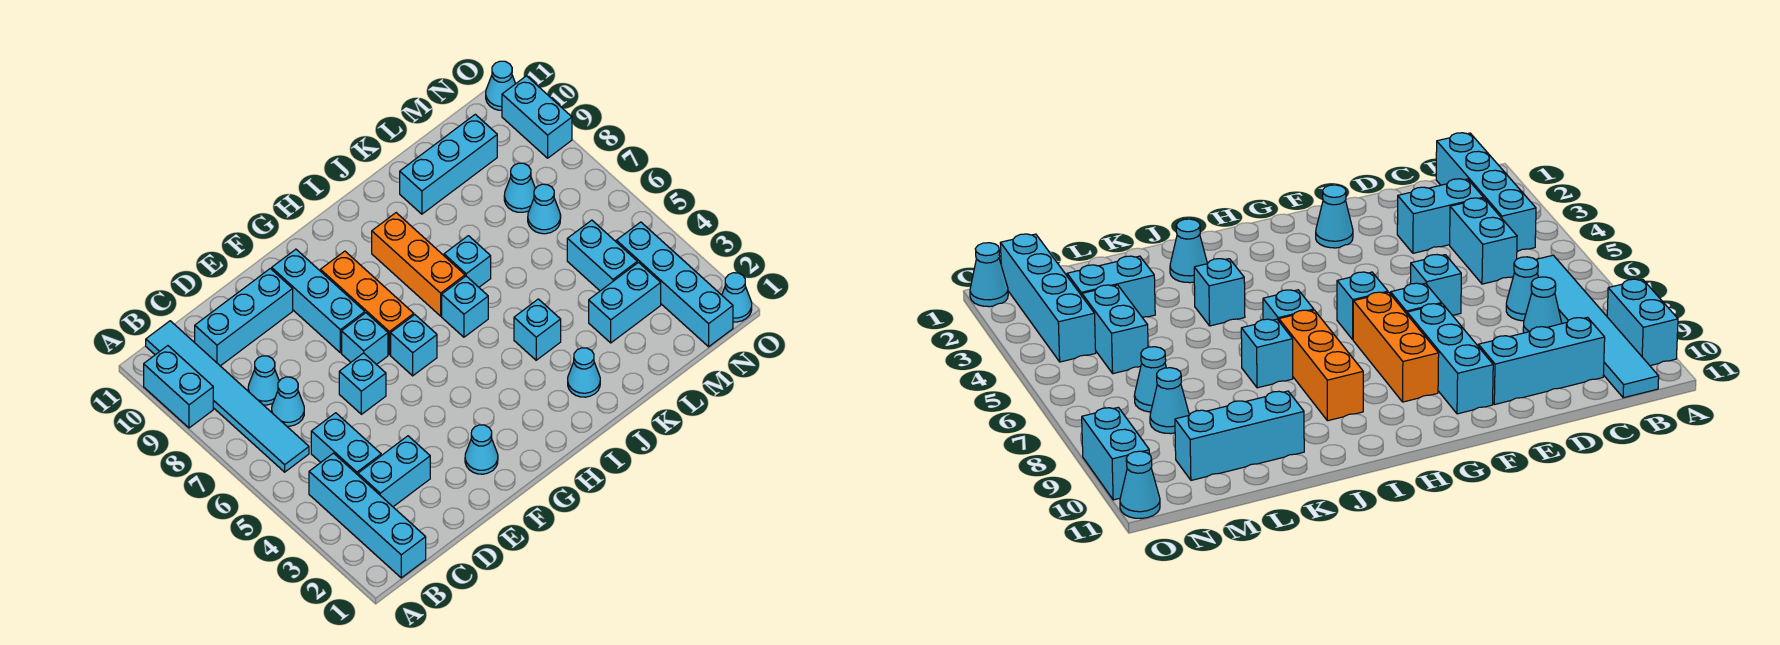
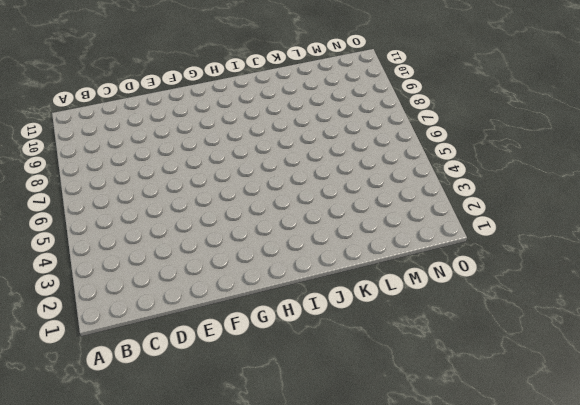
none -> cyan 1x2 brick [144,346,213,428]
none -> cyan 1x4 brick [309,453,426,578]
none -> cyan 1x6 tile [146,321,309,472]

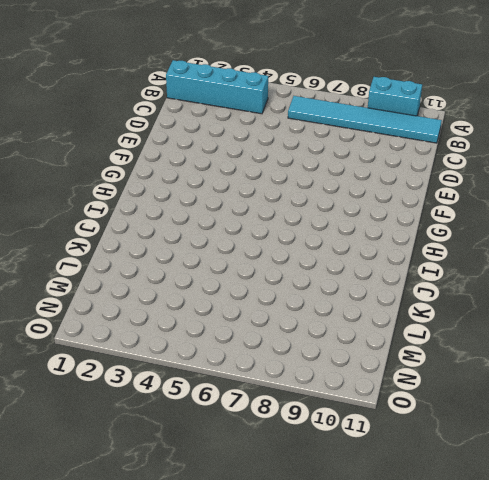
none -> cyan 1x2 brick [358,436,430,507]
none -> cyan 1x2 brick [311,413,381,475]
none -> cyan 1x1 cone [272,377,304,426]

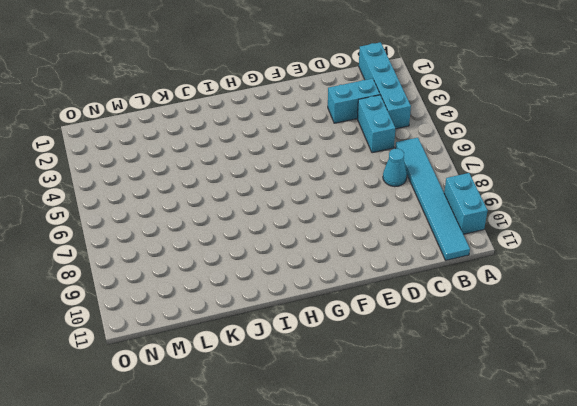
none -> cyan 1x1 cone [248,356,279,405]
none -> cyan 1x3 brick [195,268,293,366]
none -> cyan 1x1 brick [339,353,386,414]

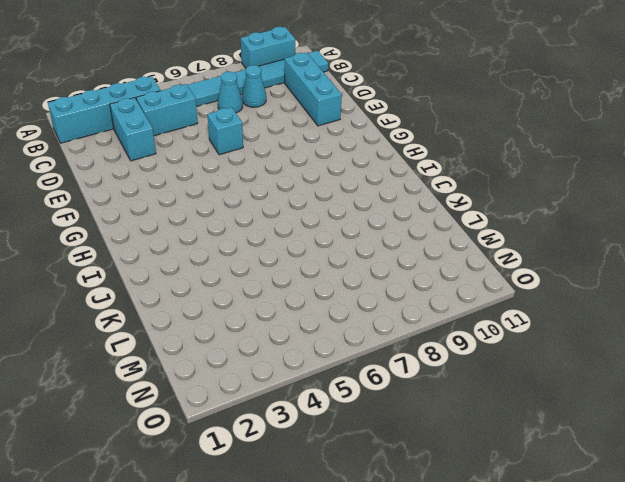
none -> cyan 1x1 cone [465,425,498,474]
none -> cyan 1x1 brick [342,313,388,365]
none -> cyan 1x3 brick [272,249,365,353]

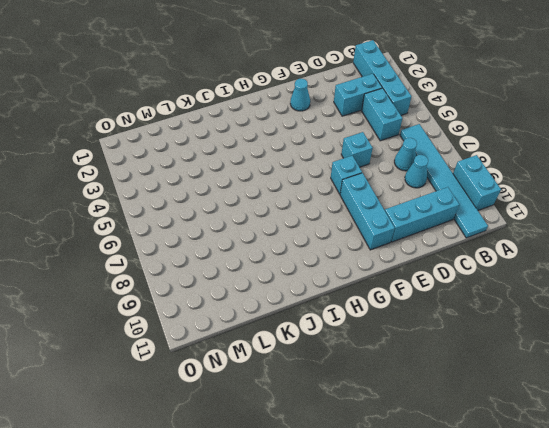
none -> cyan 1x1 brick [391,315,437,376]
none -> orange 1x3 brick [321,251,414,355]
none -> cyan 1x1 brick [442,276,488,337]

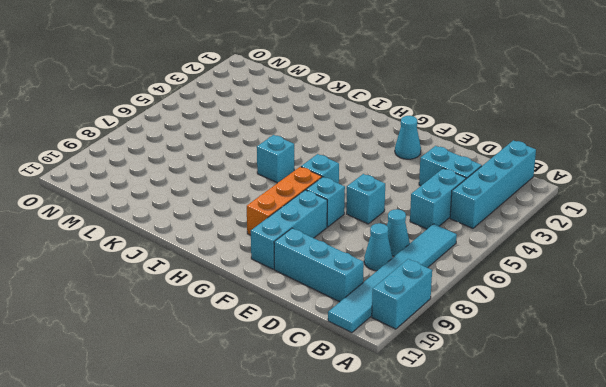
none -> orange 1x3 brick [372,213,465,316]
none -> cyan 1x1 cone [568,348,600,397]
none -> cyan 1x1 brick [514,299,561,360]

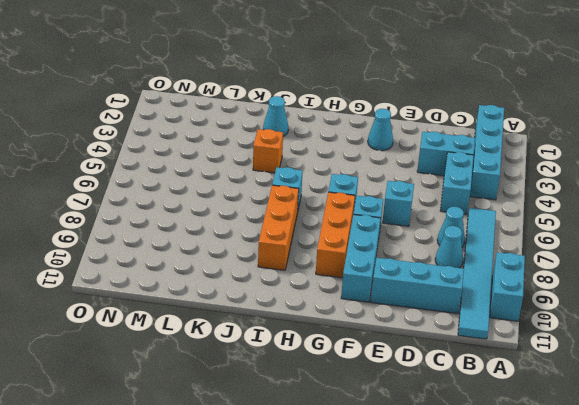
orange 1x1 brick [253,129,283,173] -> cyan 1x1 brick [514,299,561,360]
none -> cyan 1x1 brick [444,236,491,287]
none -> cyan 1x3 brick [400,114,497,214]
none -> cyan 1x2 brick [589,263,661,343]

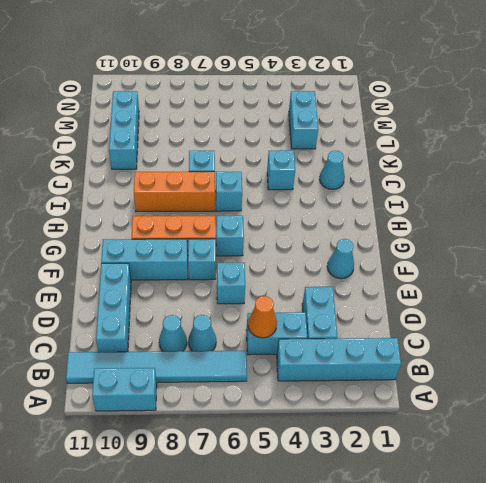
orange 1x1 cone [248,296,277,338] -> none
none -> cyan 1x2 brick [567,220,637,291]
none -> cyan 1x1 cone [528,184,561,234]
none -> cyan 1x1 cone [504,163,535,212]

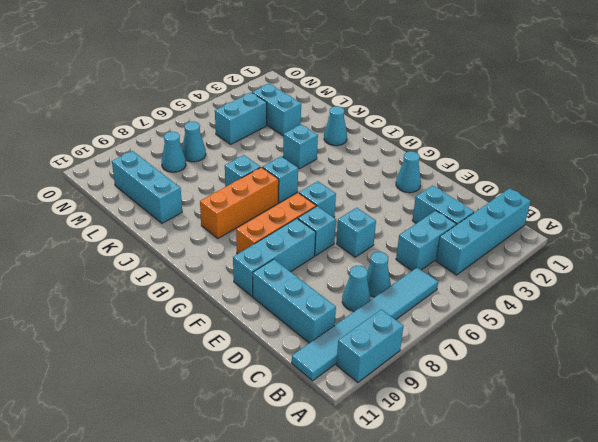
none -> cyan 1x4 brick [616,222,733,347]
none -> cyan 1x1 cone [722,273,752,322]
none -> cyan 1x2 brick [502,76,572,158]

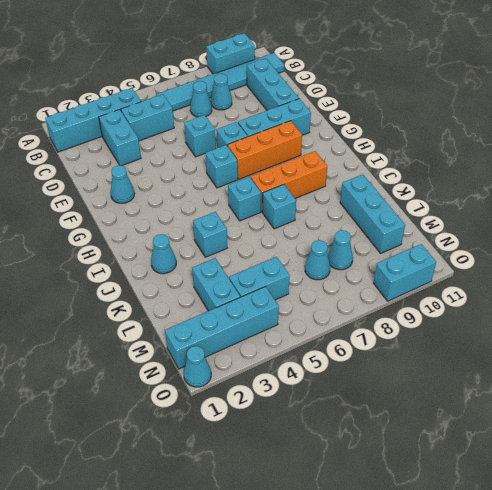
none -> cyan 1x1 cone [486,61,516,110]

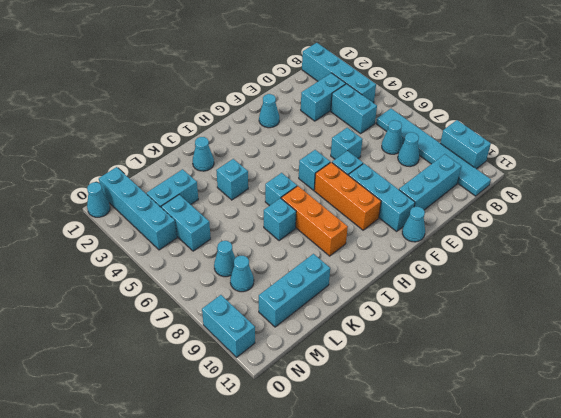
cyan 1x1 cone [402,207,425,242] -> cyan 1x1 cone moved to [486,61,516,110]

